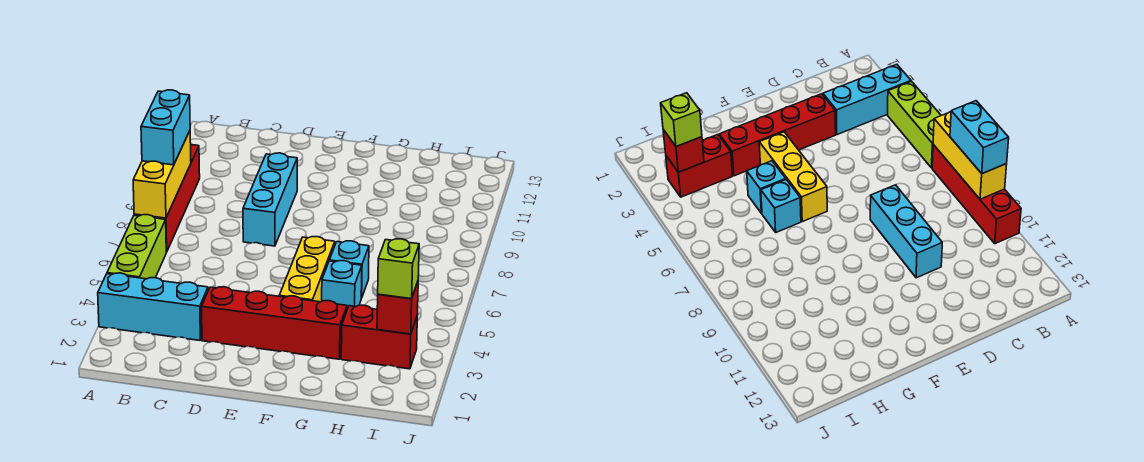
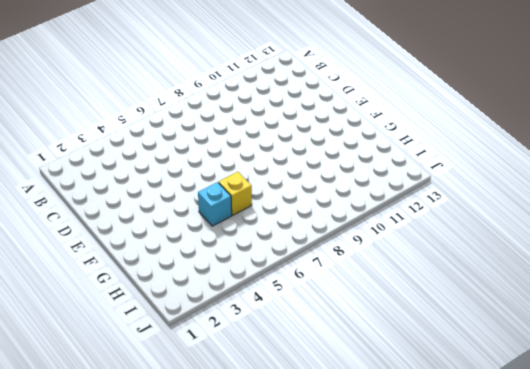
yellow 1x1 brick [219,172,252,215] -> cyan 1x1 brick [329,241,369,298]
none -> cyan 1x3 brick [98,273,208,340]
none -> lime 1x3 brick [107,215,166,279]
none -> red 1x4 brick [134,145,200,252]

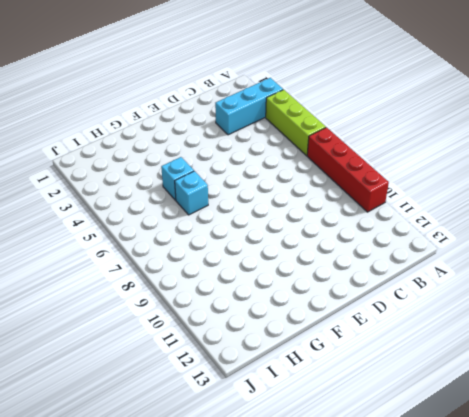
none -> red 1x4 brick [202,287,347,359]
none -> cyan 1x3 brick [243,153,297,246]
none -> yellow 1x3 brick [279,237,335,302]

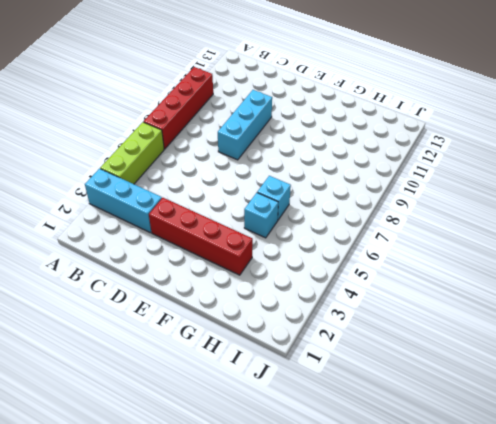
none -> yellow 1x3 brick [279,237,335,302]
none -> red 1x2 brick [341,305,417,369]
none -> yellow 1x3 brick [133,131,191,218]

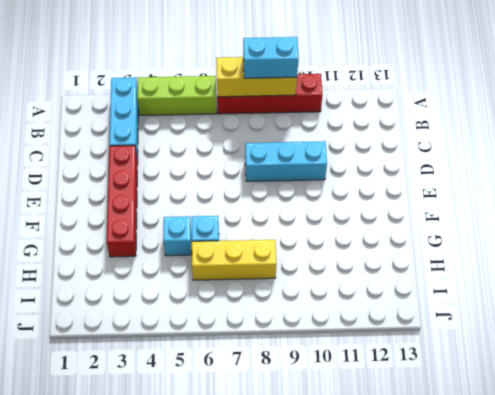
yellow 1x3 brick [192,240,276,280] -> yellow 1x3 brick moved to [279,237,335,302]
none -> red 1x2 brick [341,305,417,369]
none -> red 1x1 brick [377,282,418,334]
none -> lime 1x1 brick [378,239,419,299]

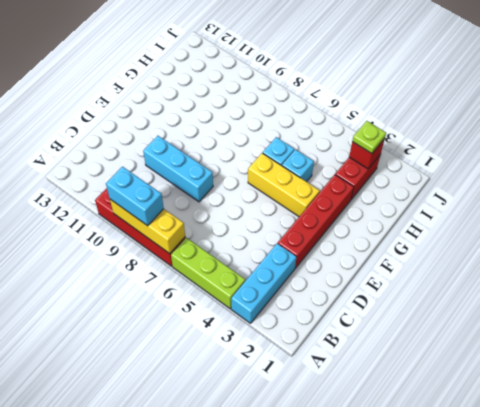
lime 1x1 plate [352,121,386,154] -> lime 1x1 brick [378,239,419,299]

